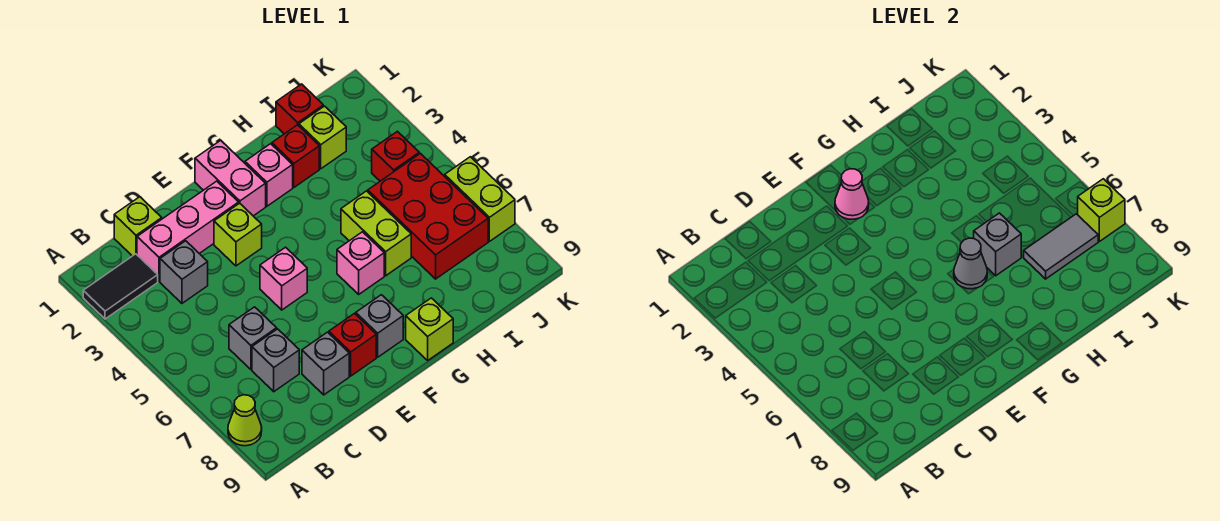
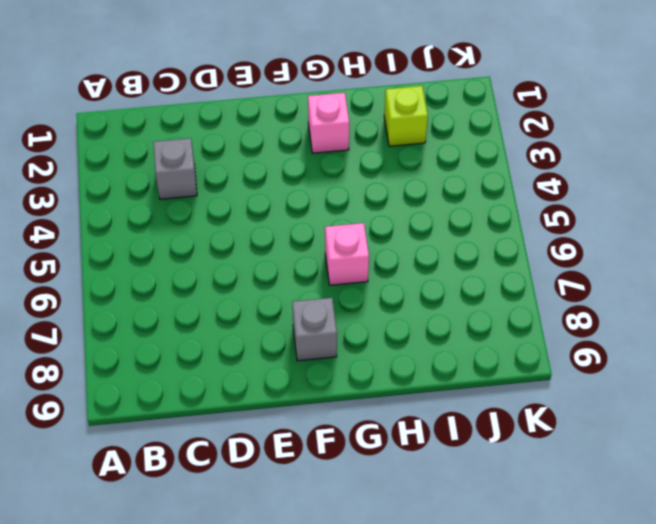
none -> black 1x2 tile [83,254,158,319]
none -> lime 1x1 cone [228,395,262,446]
none -> lime 1x1 brick [114,197,162,256]

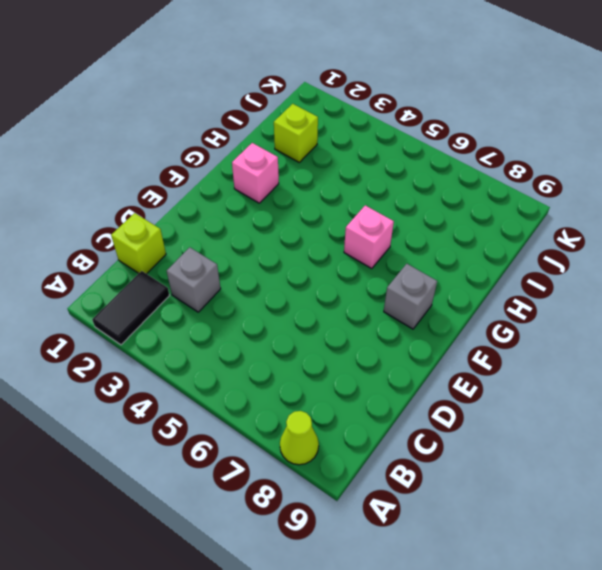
none -> pink 1x3 brick [137,181,239,281]
none -> grey 1x1 brick [229,307,277,369]
none -> grey 1x1 brick [252,329,299,392]

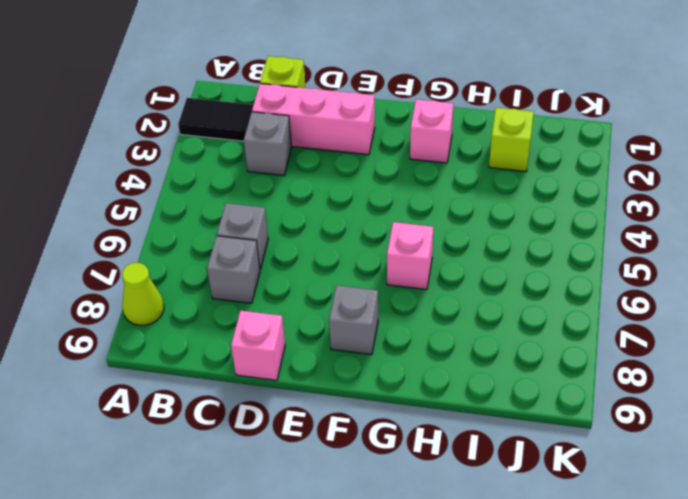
pink 1x1 brick [231,311,285,380] -> pink 1x1 brick moved to [260,247,307,310]
none -> grey 1x1 brick [302,332,349,395]
none -> lime 1x1 brick [214,203,262,266]
none -> red 1x1 brick [329,314,376,376]

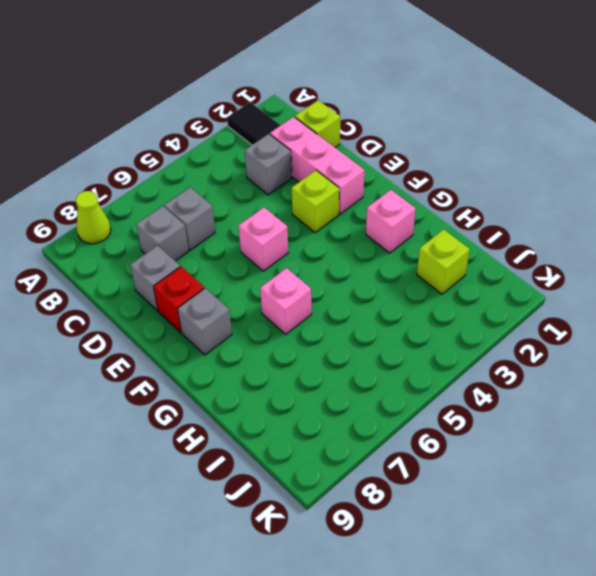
none -> pink 1x2 brick [195,140,266,216]
none -> lime 1x1 brick [406,298,453,360]
none -> red 1x1 brick [272,125,319,187]

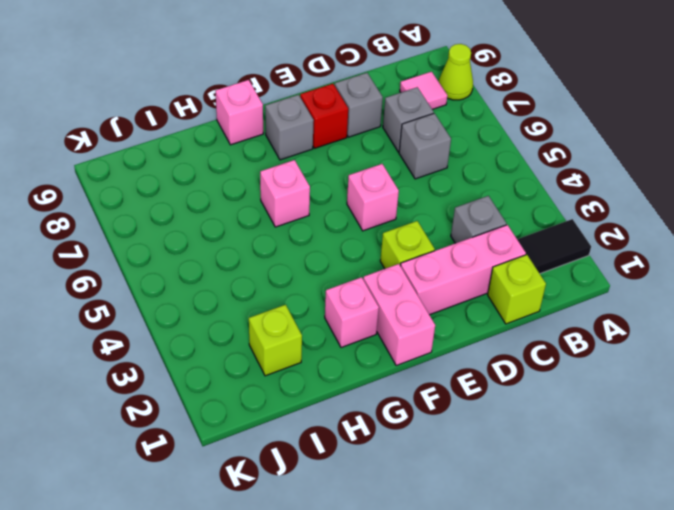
pink 1x1 tile [400,72,448,109] -> none
pink 1x1 brick [215,80,263,145] -> lime 1x1 brick [406,298,453,360]
none -> red 1x1 brick [272,125,319,187]
none -> lime 1x2 brick [341,191,411,276]
none -> red 1x1 brick [276,84,323,134]

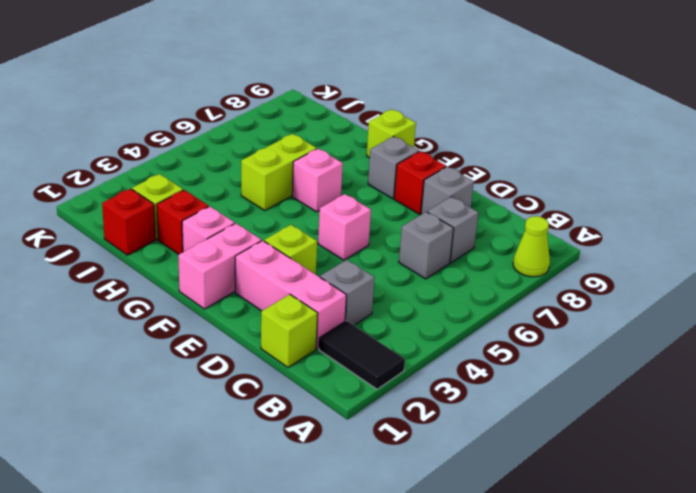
none -> red 2x3 brick [368,154,488,279]
none -> red 1x1 brick [372,131,419,181]
none -> lime 1x2 brick [445,157,515,241]

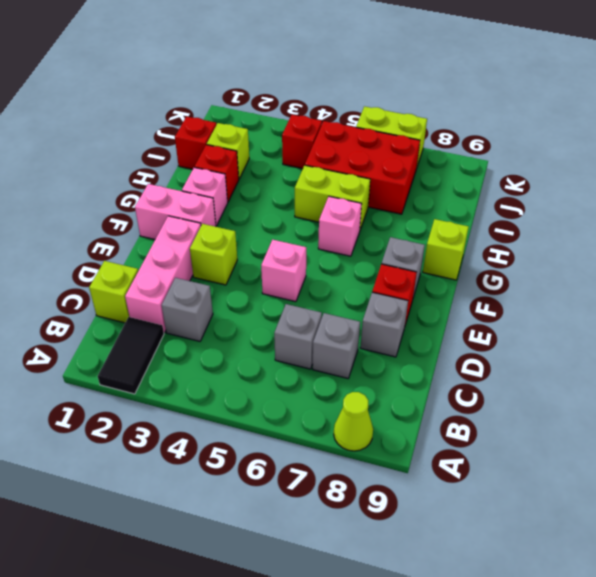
none -> pink 1x1 cone [835,169,869,219]
none -> grey 1x1 cone [954,238,987,289]
none -> grey 1x1 brick [974,213,1021,276]

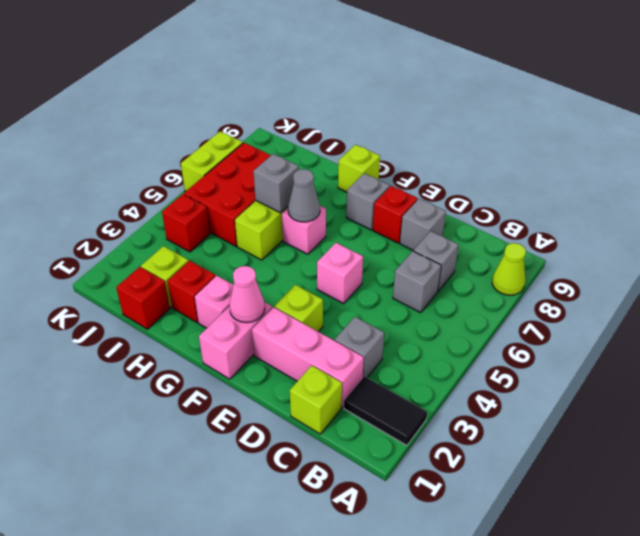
none -> grey 1x2 tile [1024,214,1098,279]
none -> lime 1x1 brick [1078,179,1125,241]

